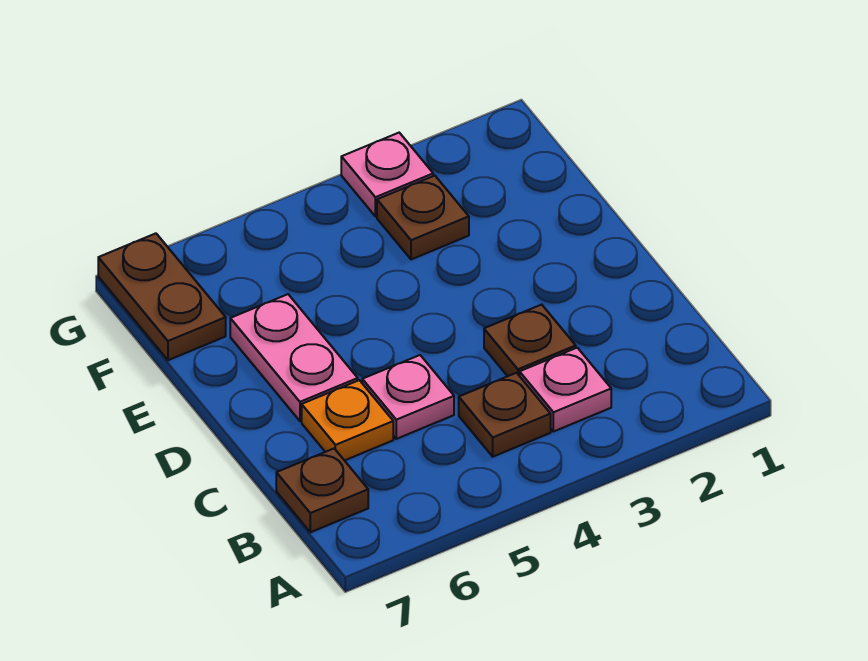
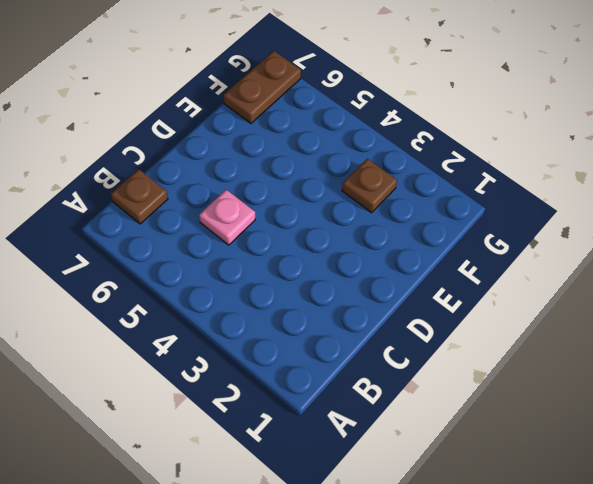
none -> pink 1x1 plate [520,348,611,432]
none -> brown 1x1 plate [459,373,551,457]

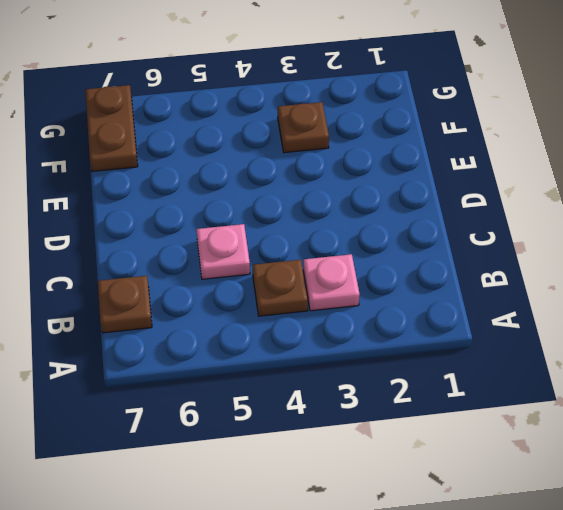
none -> brown 1x1 plate [484,305,576,376]
none -> orange 1x1 plate [302,380,393,461]

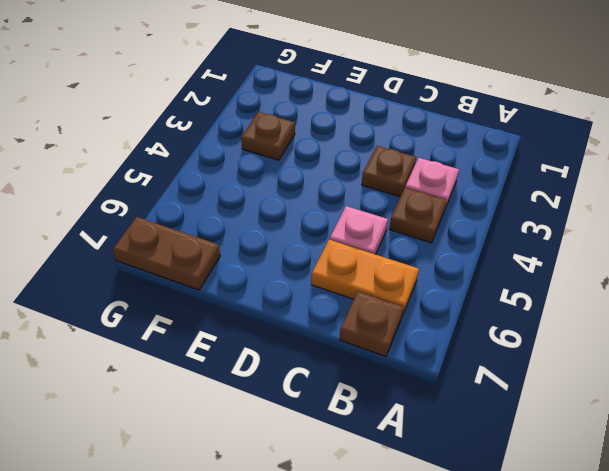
orange 1x2 plate [311,240,419,315] -> orange 1x1 plate [302,380,393,461]
none -> pink 1x2 plate [230,294,358,421]
none -> pink 1x1 plate [341,133,433,216]

